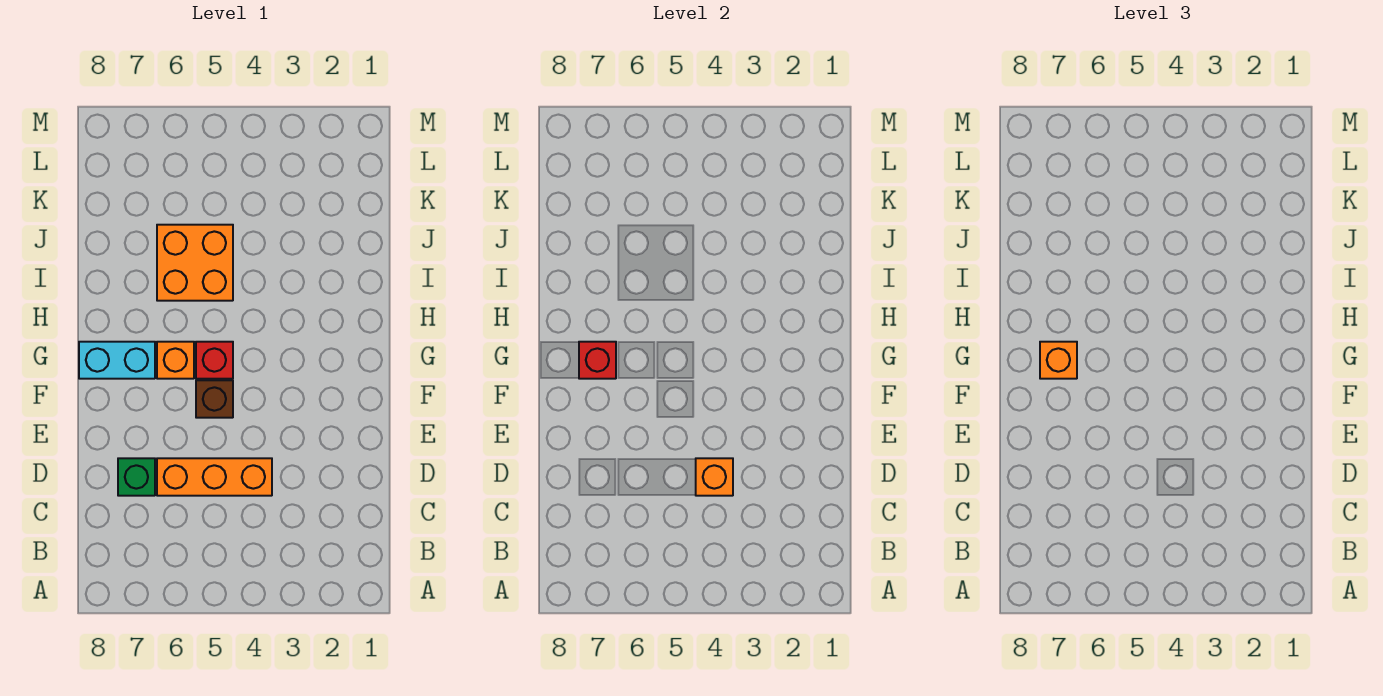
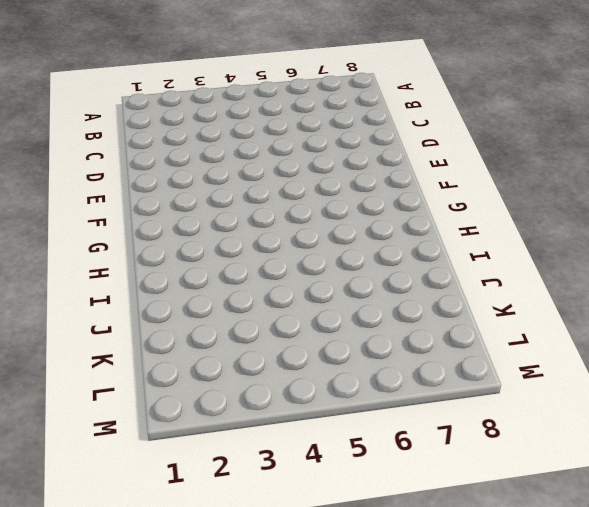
none -> orange 1x3 brick [157,458,272,496]
none -> green 1x1 brick [118,458,155,496]

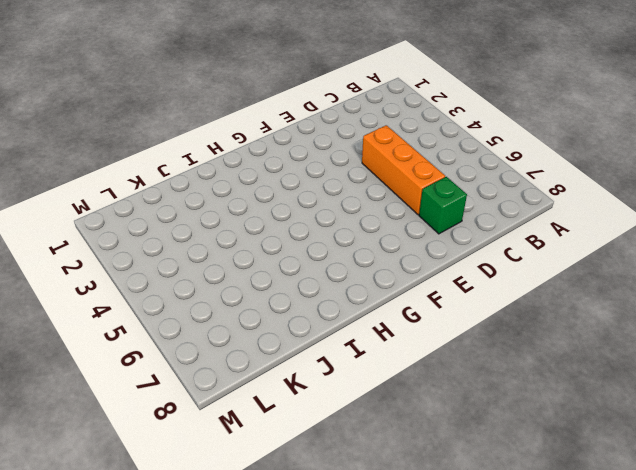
none -> brown 1x1 brick [196,380,233,418]
none -> red 1x1 brick [196,342,233,379]

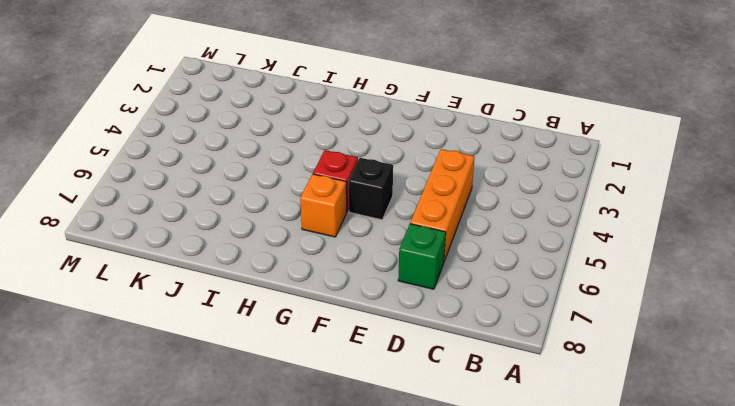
black 1x1 brick [349,158,393,220] -> brown 1x1 brick [196,380,233,418]
none -> cyan 1x2 brick [79,342,155,379]
none -> orange 2x2 brick [157,225,233,301]

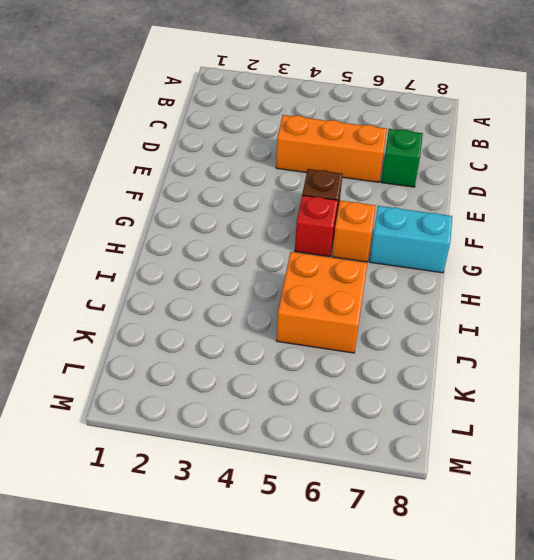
none -> orange 1x1 brick [696,458,733,496]
none -> red 1x1 brick [579,342,616,379]

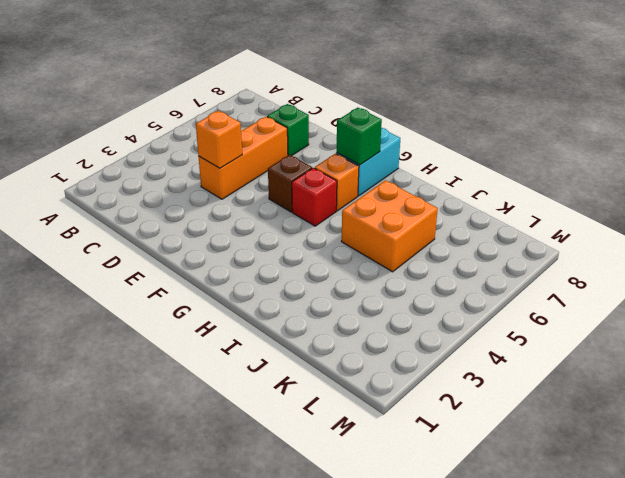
green 1x1 brick [337,108,382,165] -> red 1x1 brick [579,342,616,379]
none -> orange 1x1 brick [1040,342,1077,379]

